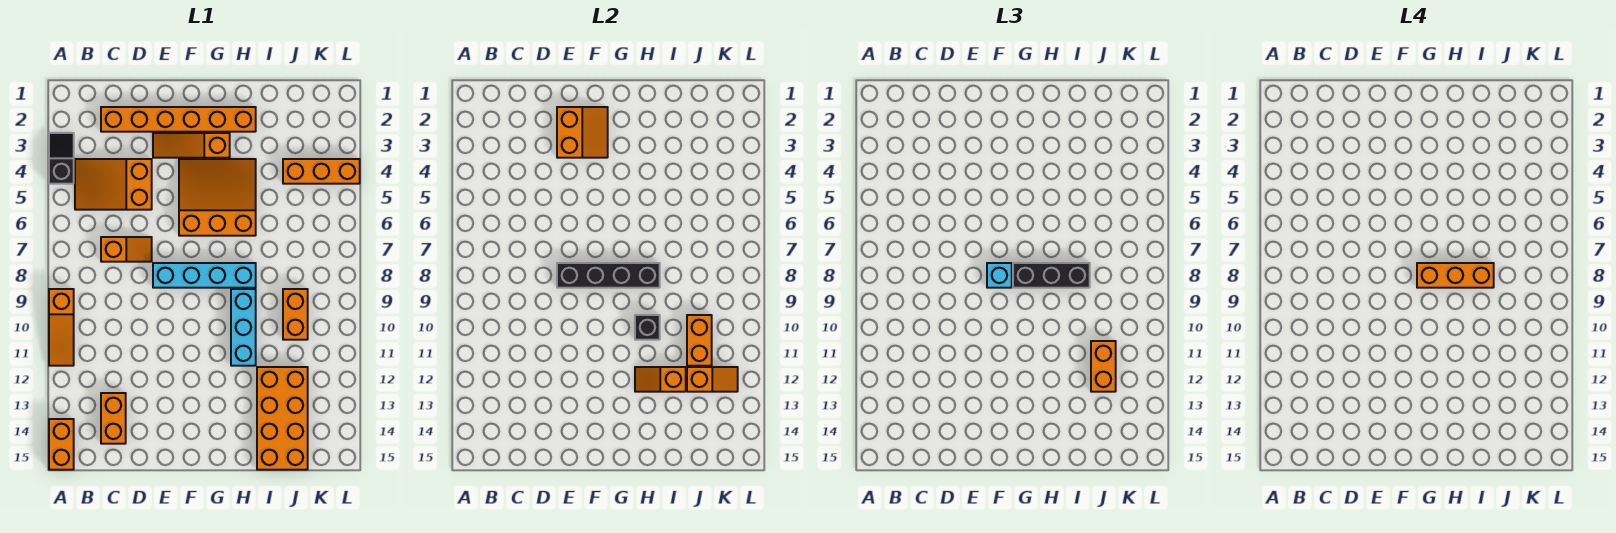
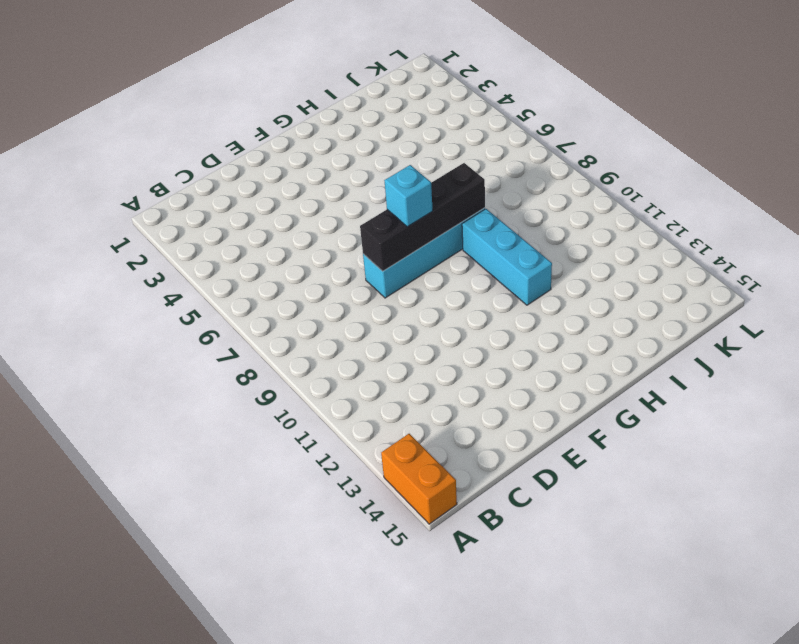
none -> black 1x2 slope [49,133,74,184]
none -> orange 1x3 slope [49,289,74,366]
none -> orange 2x3 slope [75,159,152,210]

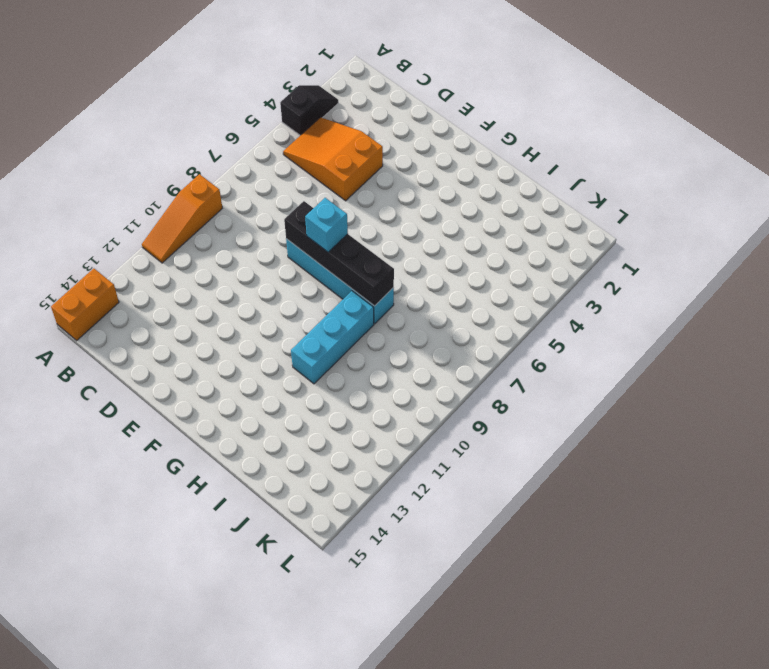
none -> orange 1x6 brick [101,107,256,132]
none -> orange 1x2 slope [101,237,152,262]
none -> orange 1x2 brick [101,393,126,444]

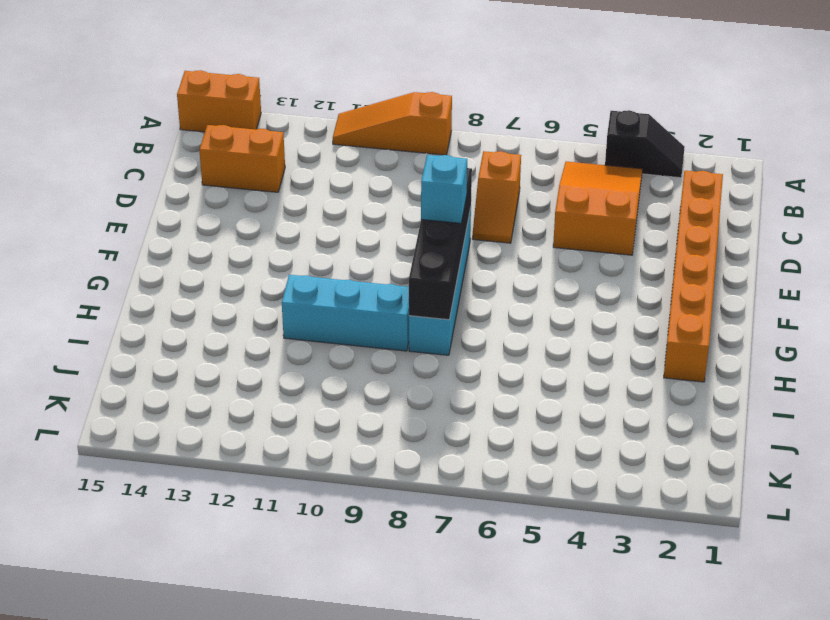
none -> orange 1x3 slope [153,133,230,158]
none -> orange 3x3 slope [179,159,256,236]
none -> orange 2x4 brick [257,367,308,470]

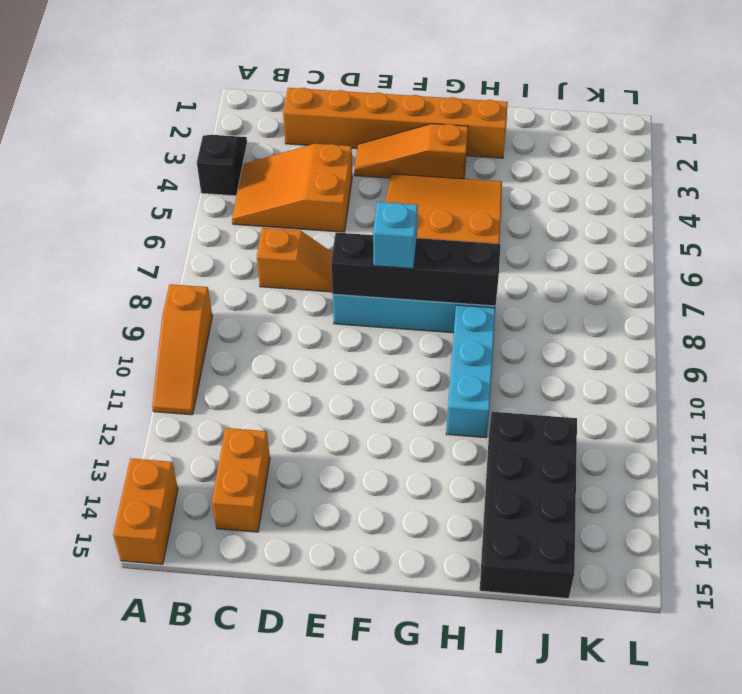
black 2x4 brick [480,412,577,598] -> orange 2x4 brick [257,367,308,470]
none -> orange 1x3 brick [283,159,360,184]
none -> orange 1x2 brick [283,289,308,340]
none -> orange 2x2 slope [557,107,608,158]

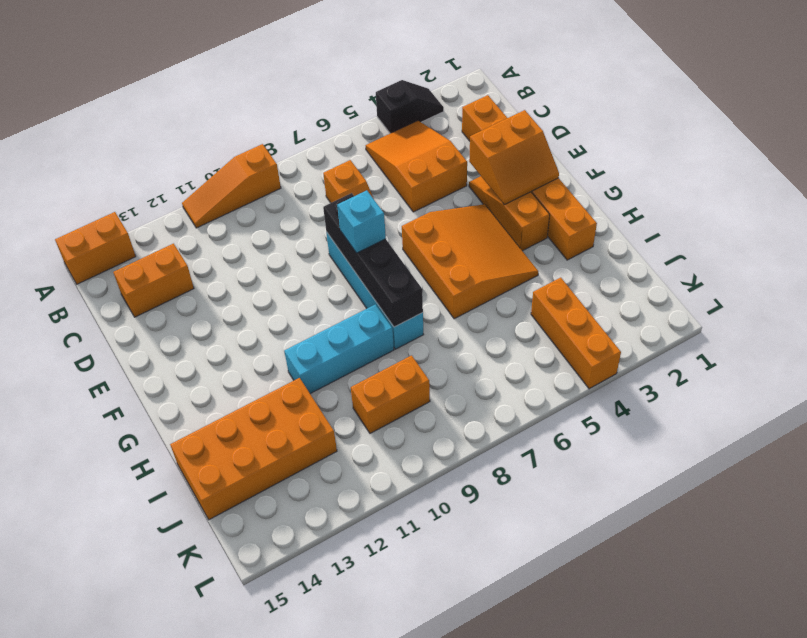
none -> black 1x1 brick [635,315,660,340]
none -> orange 1x2 slope [635,367,686,392]
none -> orange 1x2 brick [687,315,712,366]

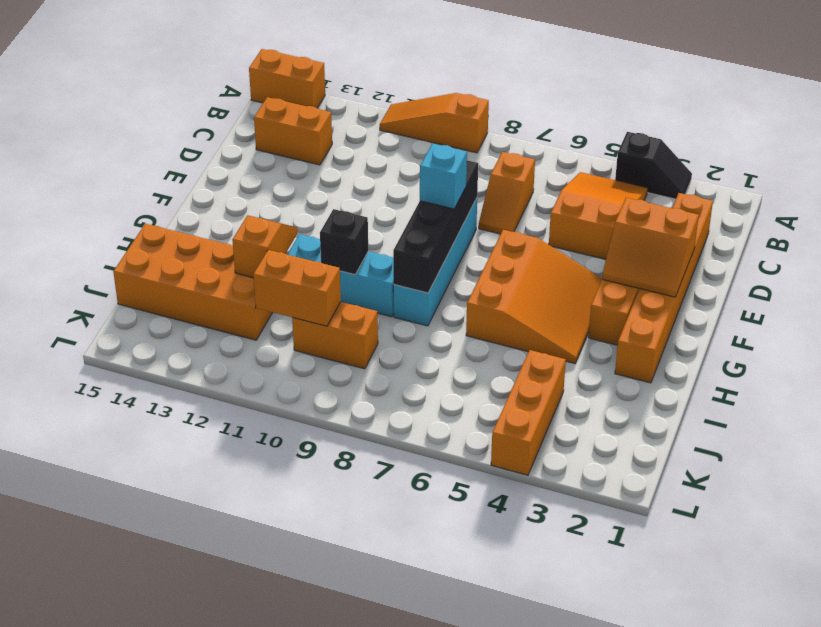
none -> orange 1x2 slope [687,367,738,392]
none -> black 1x3 brick [1013,263,1090,288]
none -> orange 1x2 brick [1091,341,1116,392]

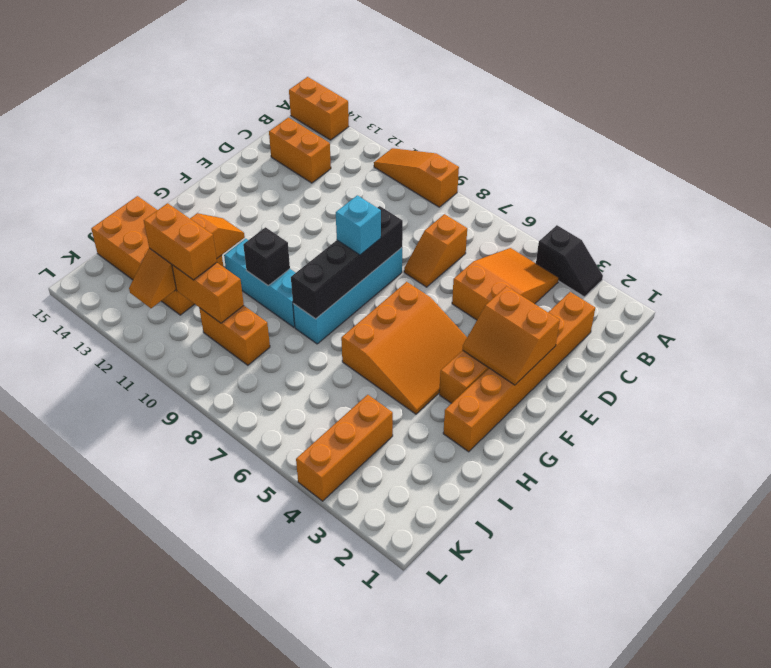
none -> black 1x3 brick [1013,263,1090,288]
none -> orange 1x3 brick [1417,263,1494,288]

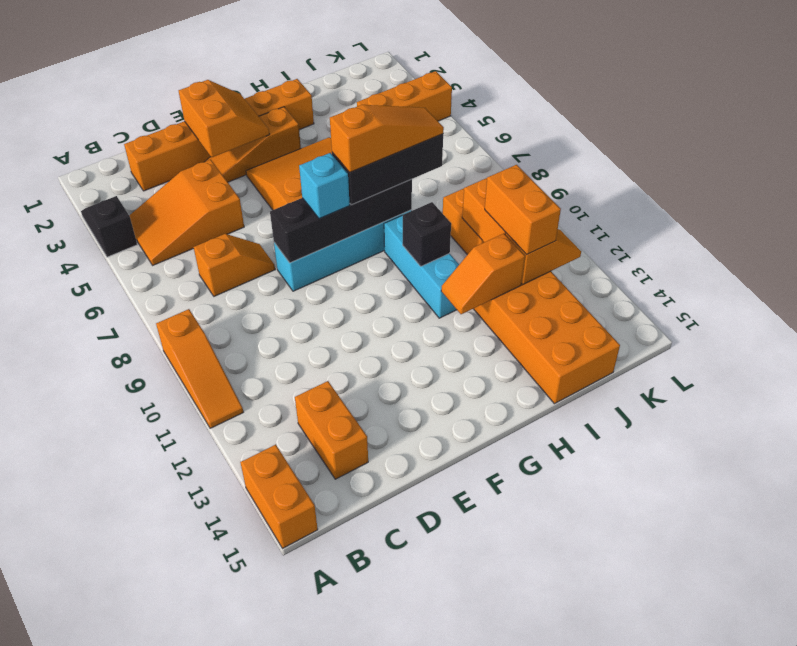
orange 1x3 slope [330,105,444,172] -> orange 1x3 brick [1417,263,1494,288]

